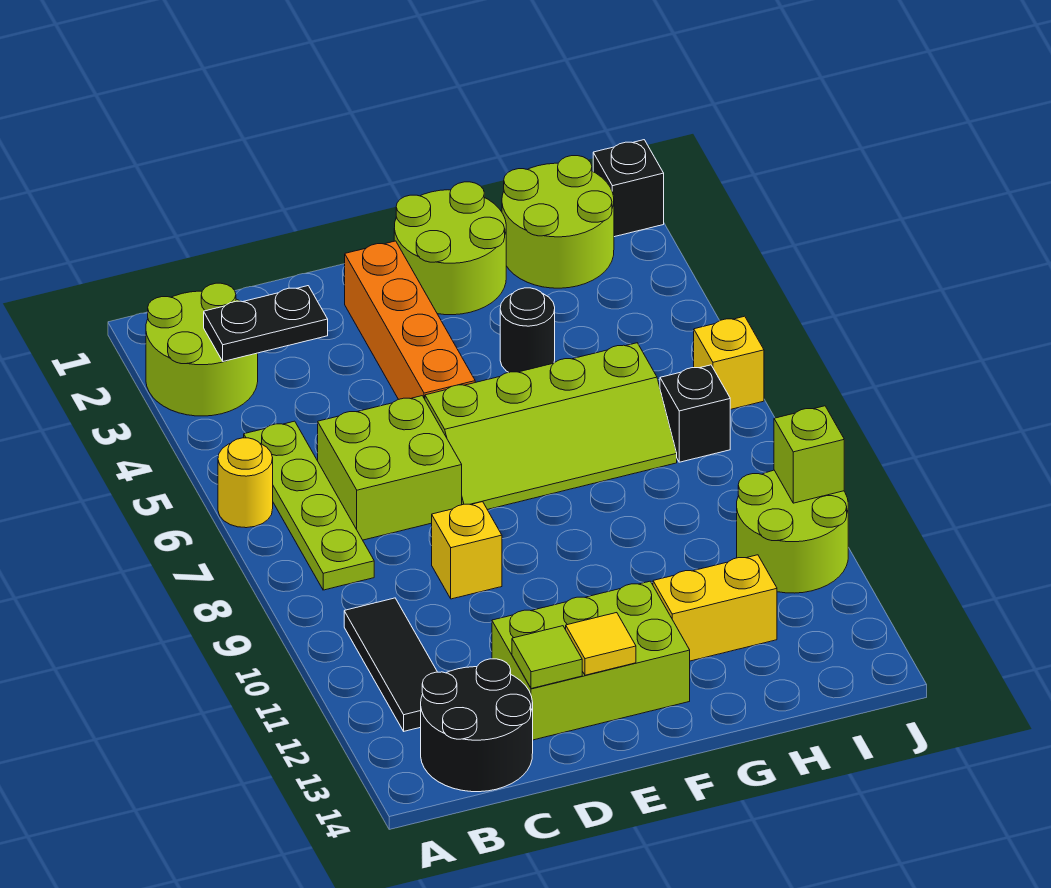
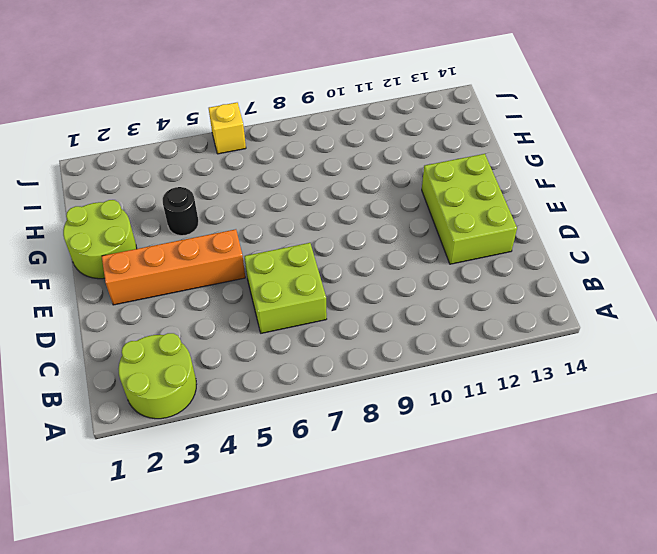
none -> yellow 1x1 round brick [218,438,273,528]
none -> lime 1x4 plate [244,421,374,590]
none -> black 1x3 tile [344,598,437,731]

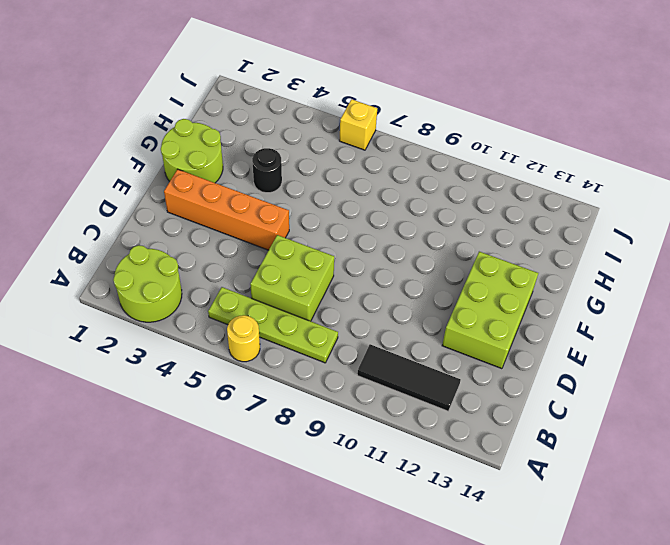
none -> black 2x2 round brick [421,659,533,792]
none -> yellow 1x1 brick [432,502,502,599]
none -> lime 2x4 slope [425,343,677,510]

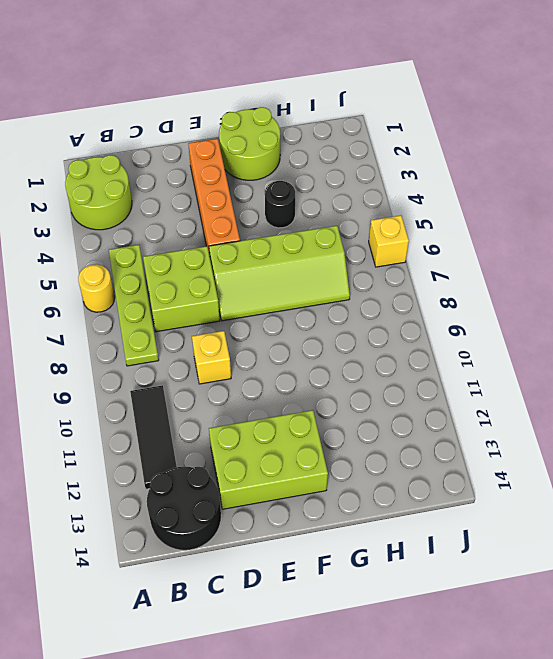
none -> yellow 1x2 brick [653,555,777,661]
none -> lime 2x2 round brick [502,156,614,288]
none -> black 1x1 brick [660,365,730,462]

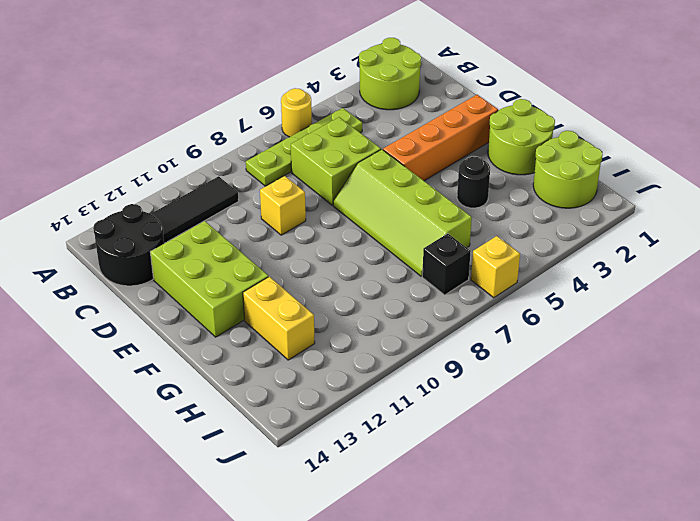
none -> lime 2x2 round brick [737,470,848,593]
none -> black 1x1 brick [593,140,664,237]
none -> black 1x2 plate [204,286,328,361]

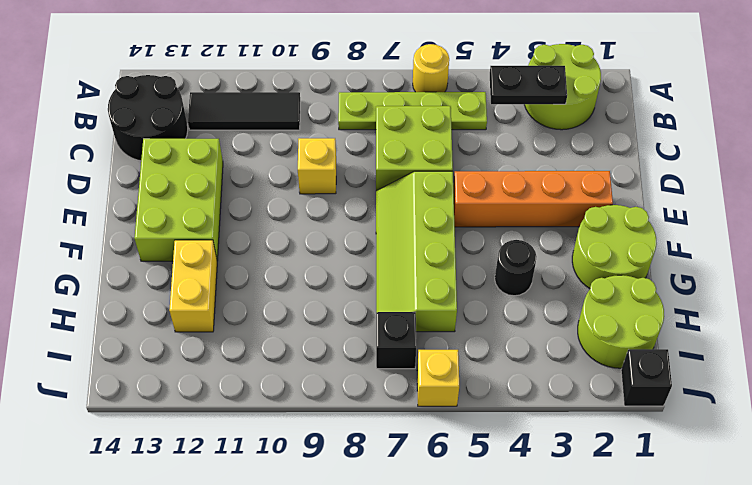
black 1x2 plate [490,66,567,104] -> black 1x2 plate turned to [204,286,328,361]
none -> lime 2x2 round brick [737,470,848,593]
none -> lime 1x1 tile [512,626,582,689]
none -> yellow 1x1 tile [566,613,636,675]

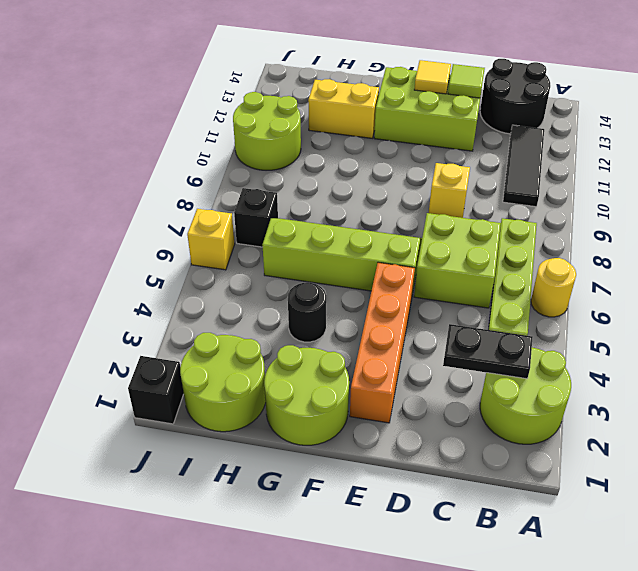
none -> lime 1x1 brick [774,406,844,503]

